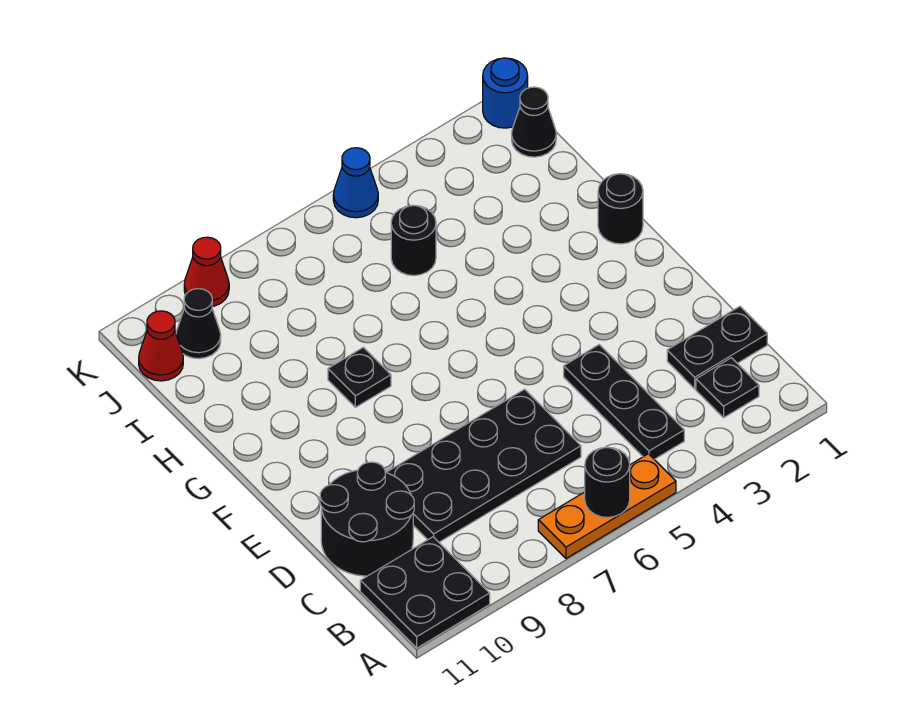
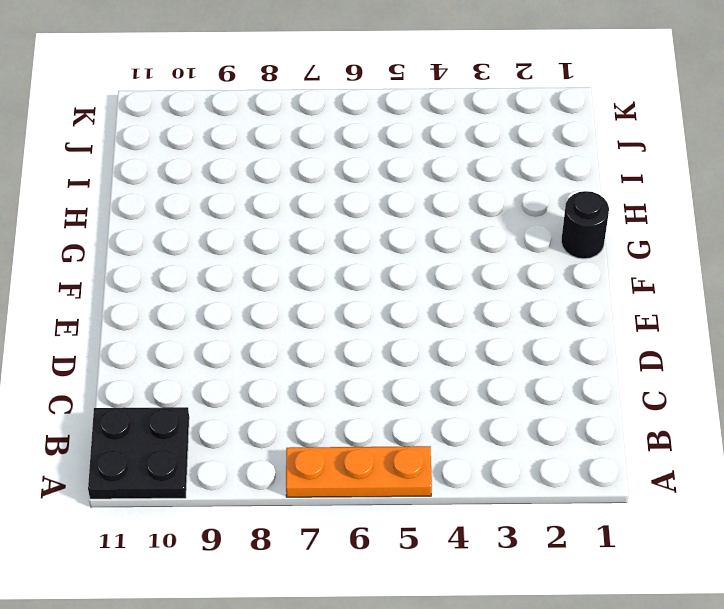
none -> black 1x1 plate [696,358,759,418]
none -> black 1x3 plate [564,345,684,459]
none -> black 1x2 plate [667,307,767,389]

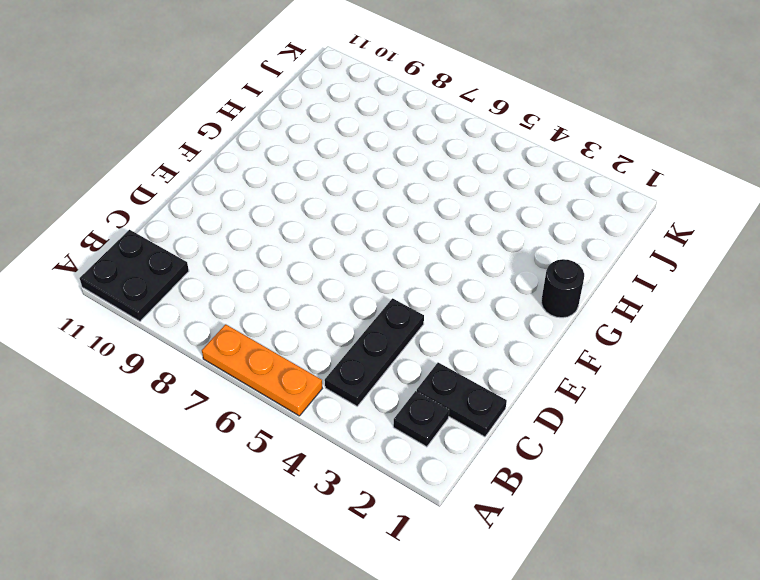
none -> black 2x4 plate [386,389,581,542]
none -> black 2x2 round brick [320,462,414,576]
none -> black 1x1 plate [328,347,391,407]

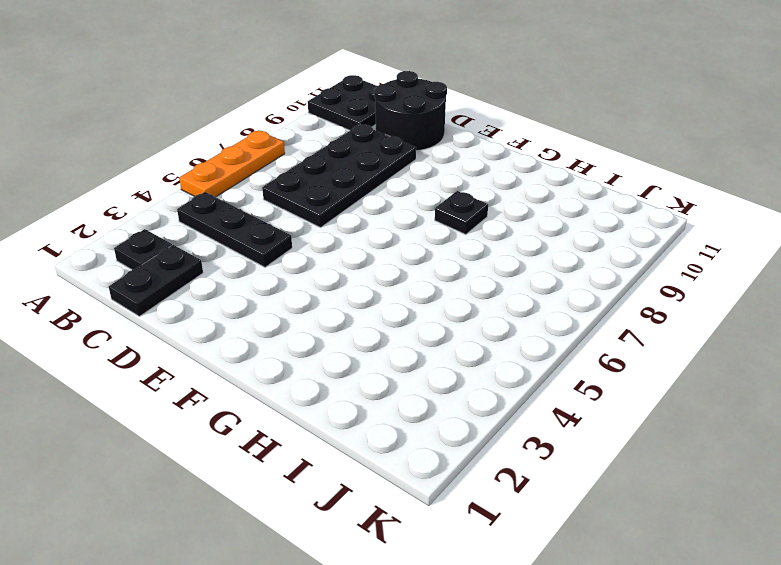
none -> black 1x1 round brick [598,174,643,244]
none -> black 1x1 round brick [391,206,436,276]
none -> black 1x1 cone [512,87,556,157]

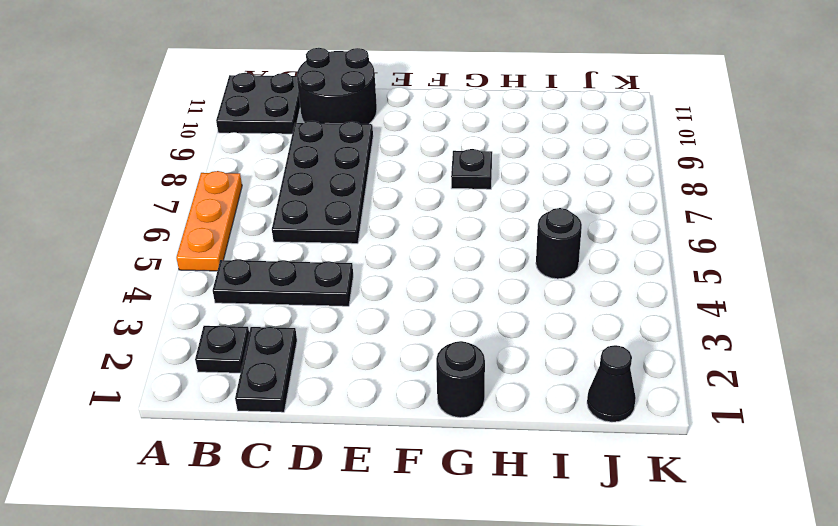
none -> black 1x1 cone [176,289,221,359]
none -> red 1x1 cone [139,311,183,381]
none -> blue 1x1 round brick [483,58,528,128]

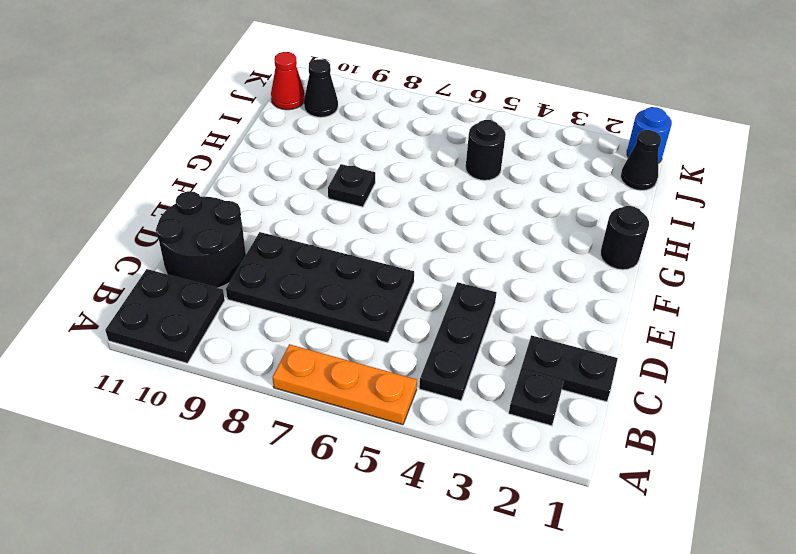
none -> blue 1x1 cone [333,148,378,218]
none -> red 1x1 cone [184,237,229,307]
none -> black 1x1 round brick [585,447,630,517]

